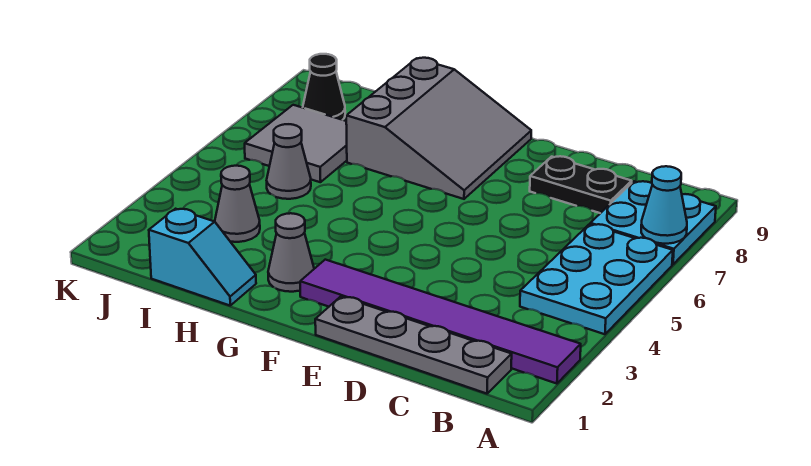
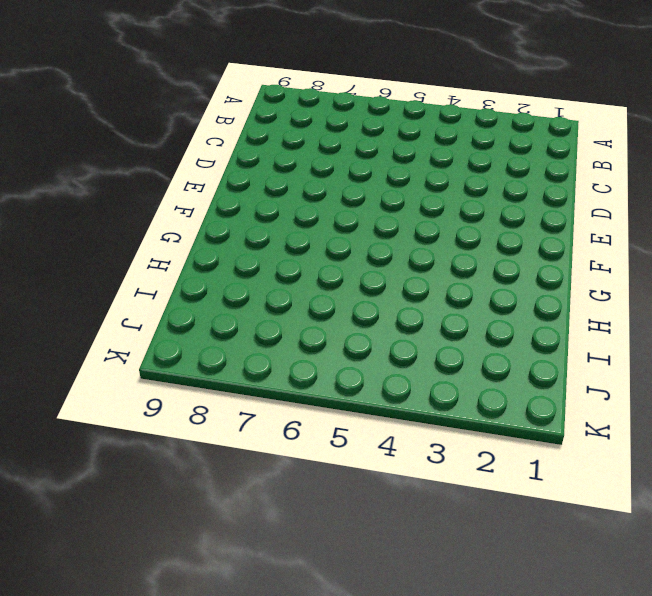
none -> purple 1x6 tile [300,260,581,384]
none -> cyan 2x3 plate [520,224,673,334]
none -> cyan 2x2 plate [590,181,716,264]

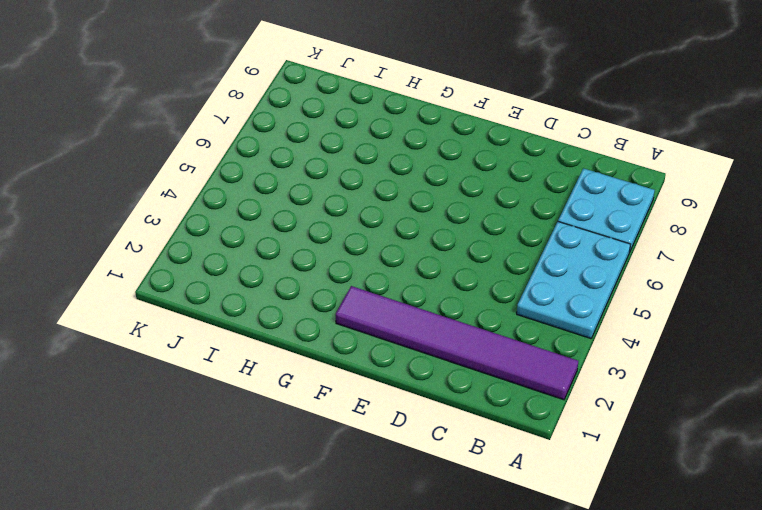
none -> grey 1x4 plate [315,297,512,394]
none -> black 1x2 plate [530,156,632,213]
none -> grey 3x3 slope [346,58,531,199]

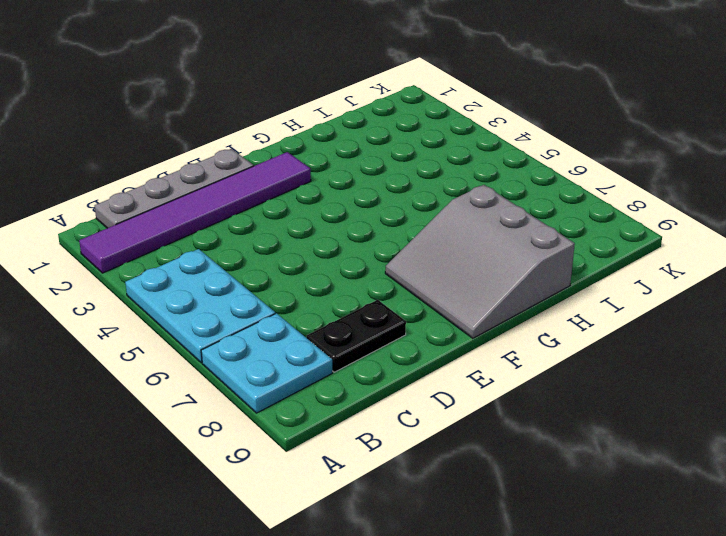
none -> grey 1x1 cone [268,213,314,292]
none -> cyan 1x2 slope [149,209,256,305]
none -> grey 1x1 cone [215,166,260,242]

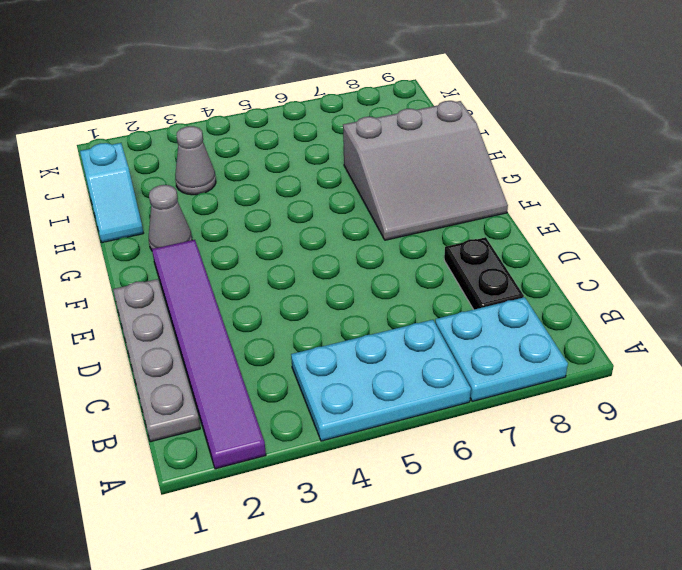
none -> grey 1x1 cone [267,124,311,199]
none -> grey 2x2 tile [245,105,347,182]
none -> black 1x1 cone [303,54,345,120]

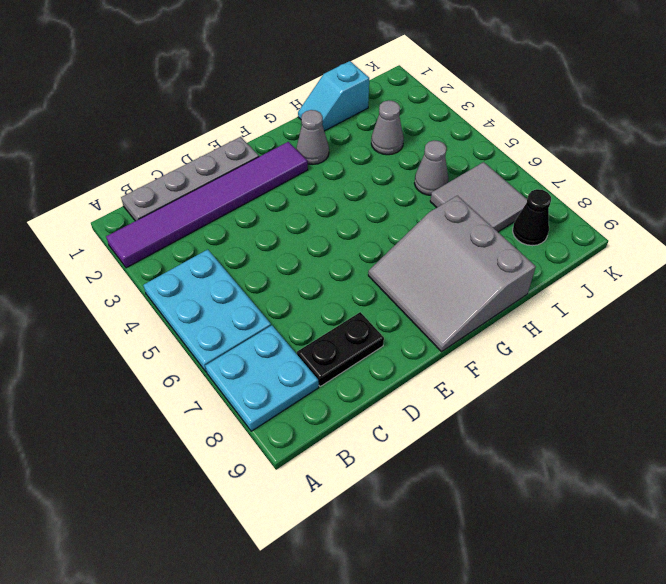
none -> cyan 1x1 cone [641,166,687,244]

